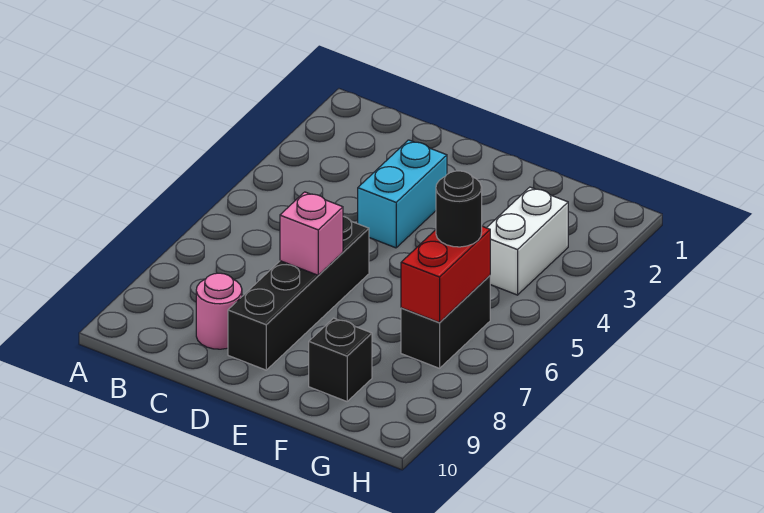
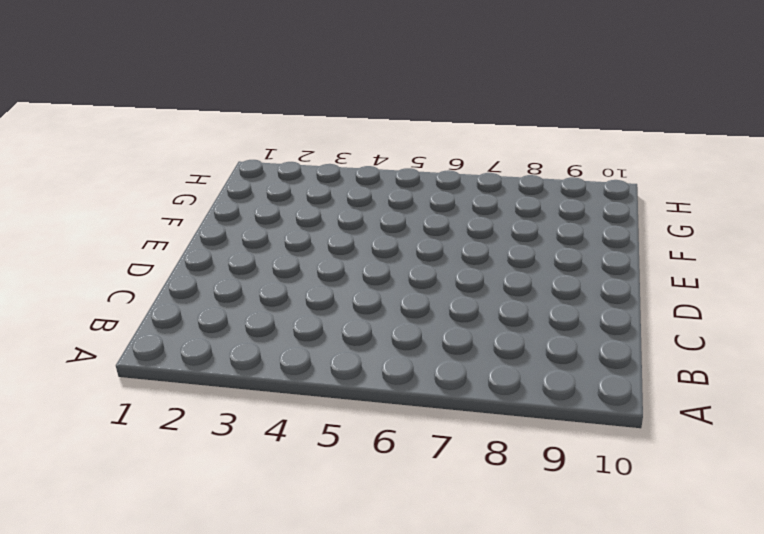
none -> pink 1x1 round brick [196,273,242,349]
none -> cyan 1x2 brick [358,140,447,248]

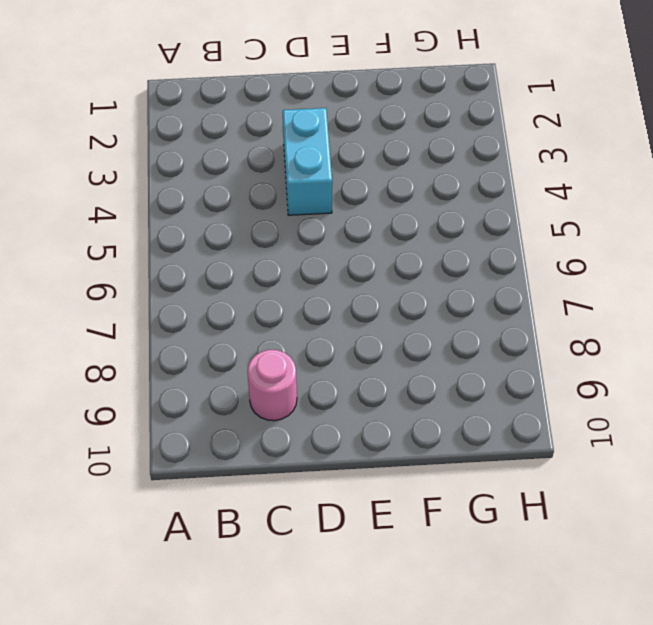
none -> black 1x4 brick [228,216,369,370]
none -> black 1x1 brick [309,318,372,401]

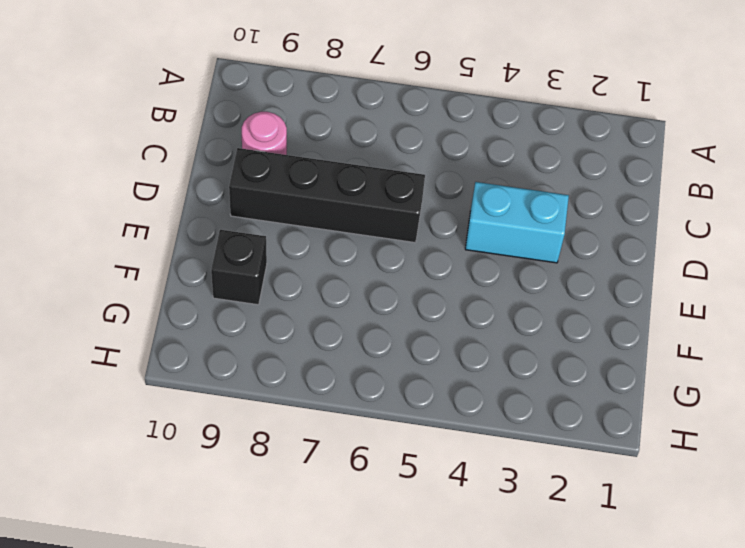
none -> white 1x2 brick [487,187,568,295]
none -> black 1x2 brick [401,276,490,368]

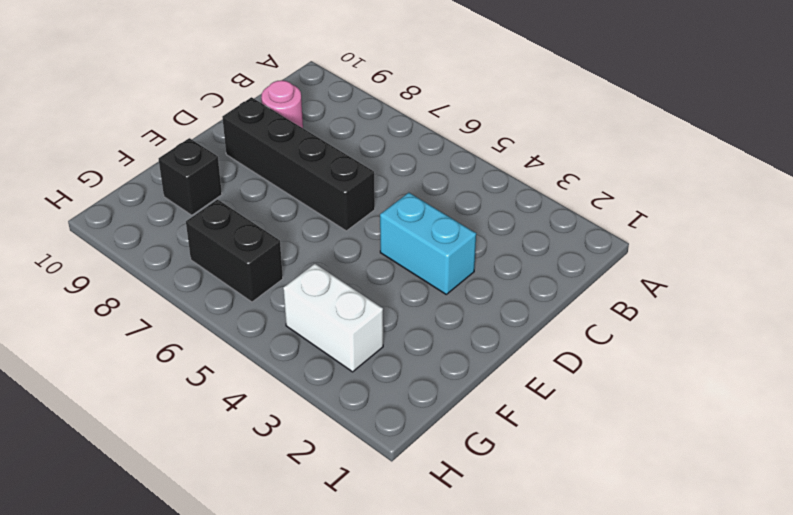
none -> pink 1x1 brick [280,192,343,275]
none -> red 1x2 brick [401,226,490,322]

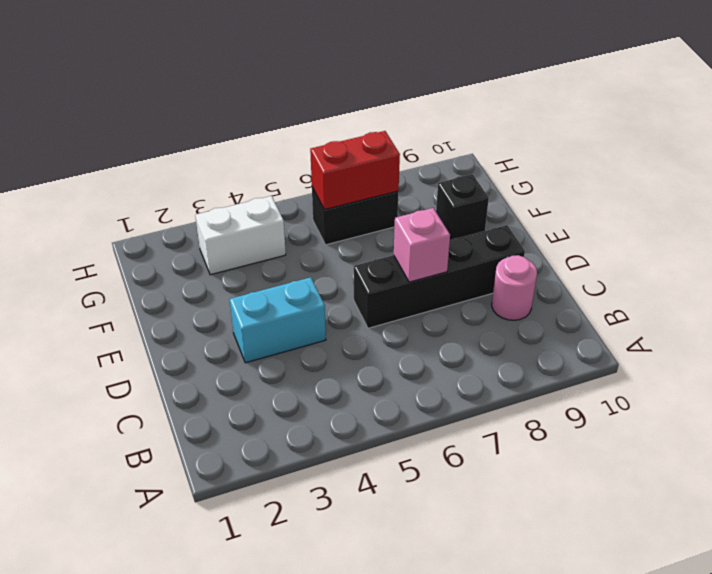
none -> black 1x1 round brick [436,171,482,247]

